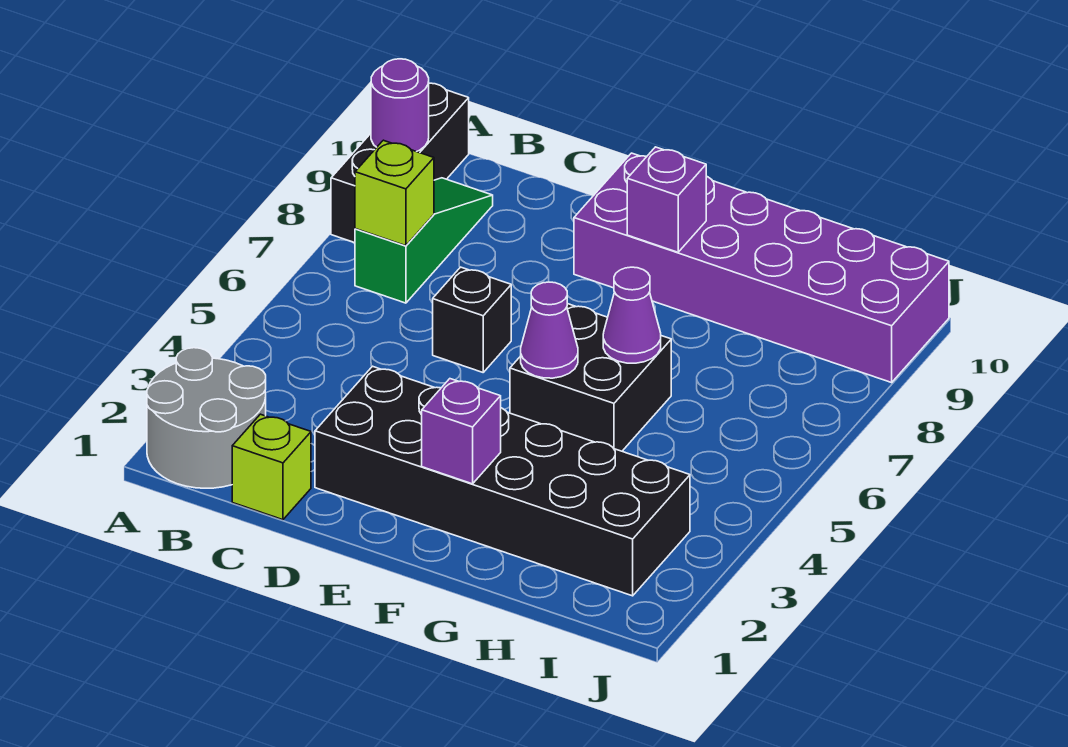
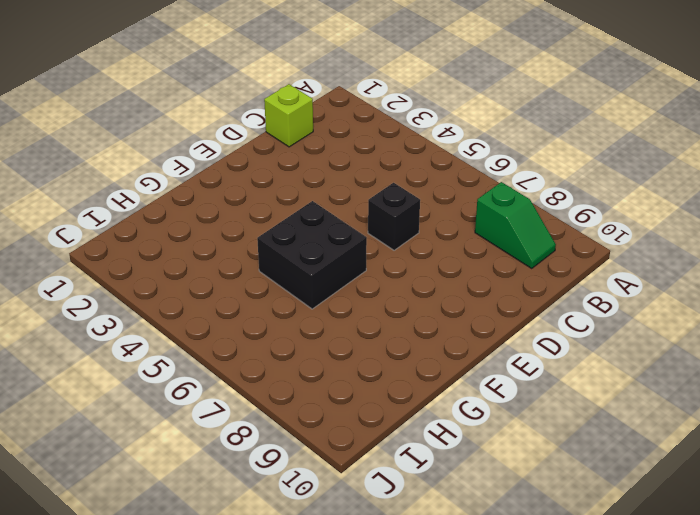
green 1x2 slope [475,182,556,268] -> green 1x3 slope [355,178,493,303]
none -> grey 2x2 round brick [147,348,266,488]
none -> black 1x3 brick [331,83,469,243]
none -> black 2x6 brick [315,366,690,596]

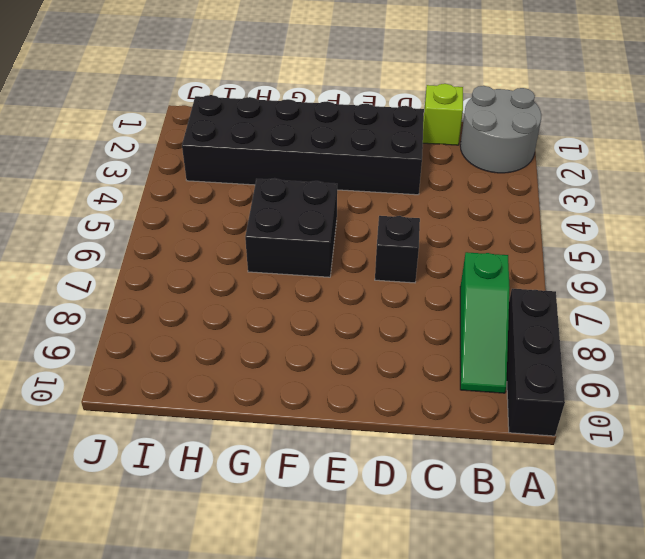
none -> purple 2x6 brick [574,153,949,383]
none -> purple 1x1 round brick [371,59,429,152]
none -> lime 1x1 brick [355,140,434,246]

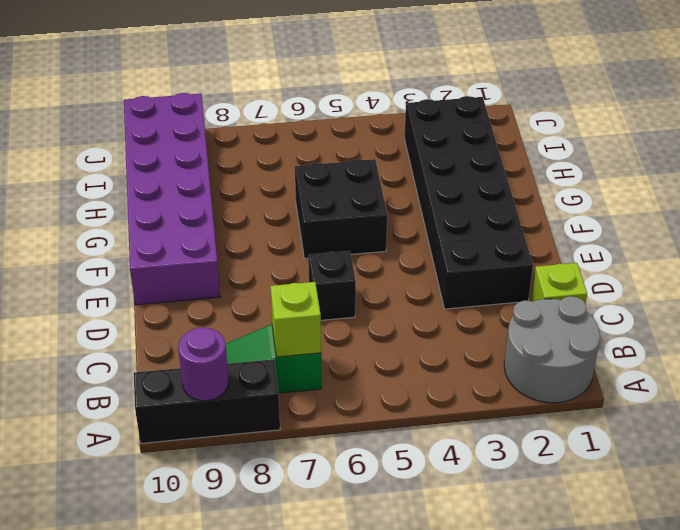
none -> purple 1x1 brick [422,379,501,484]
none -> purple 1x1 cone [521,282,578,378]
none -> purple 1x1 brick [627,147,706,252]

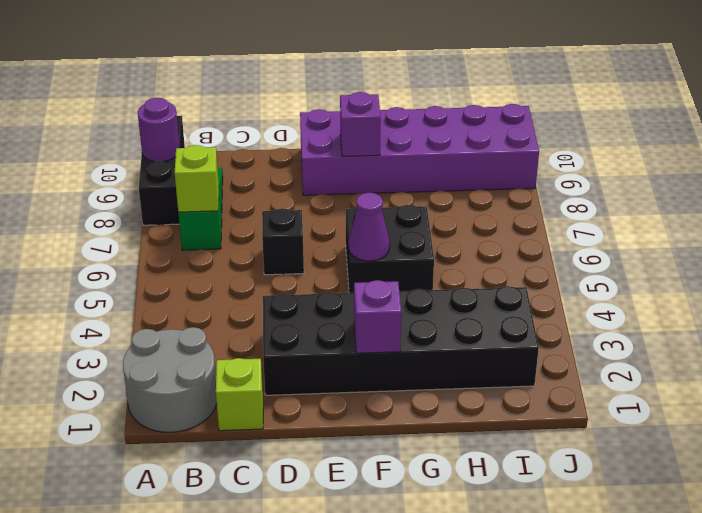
none -> purple 1x1 cone [603,267,661,363]

